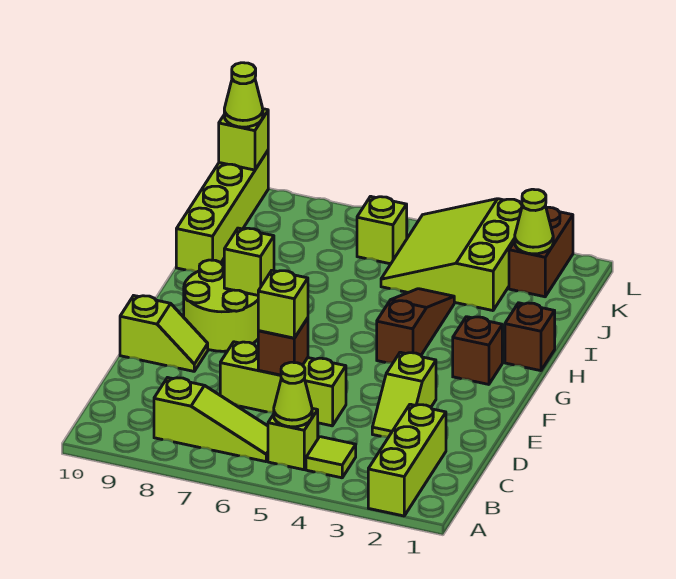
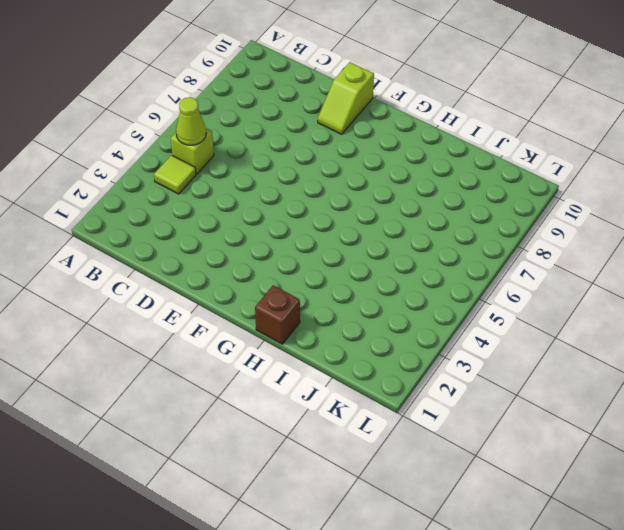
none -> lime 1x3 brick [368,404,446,516]
none -> lime 1x3 slope [154,378,268,462]
none -> lime 1x2 slope [372,352,436,437]

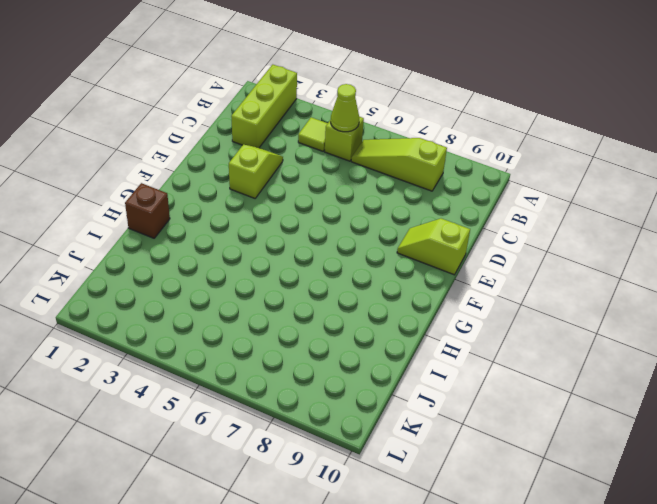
none -> lime 1x3 brick [220,342,346,426]
none -> lime 2x2 round brick [184,260,258,351]
none -> brown 1x1 brick [453,317,502,384]

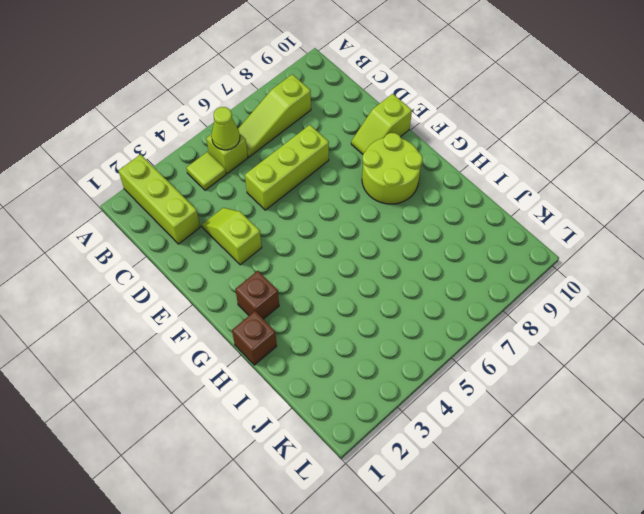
none -> brown 1x3 slope [377,289,454,363]
none -> lime 1x4 brick [176,151,268,272]
none -> lime 3x3 slope [381,199,522,311]

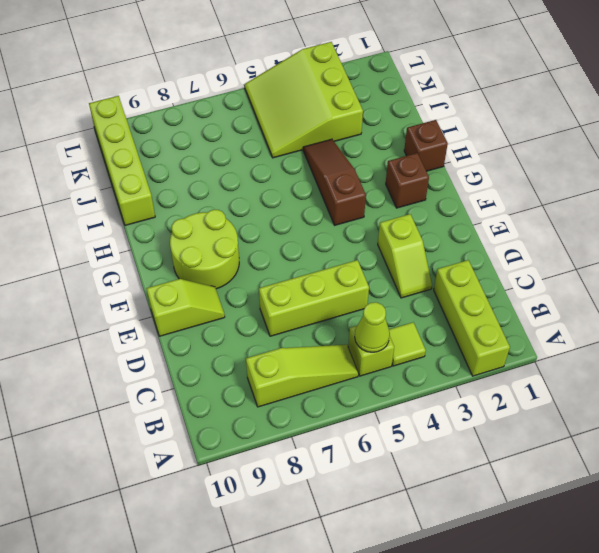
none -> brown 1x2 brick [509,207,573,297]
none -> lime 1x1 brick [357,196,407,264]
none -> brown 1x1 brick [258,318,308,375]

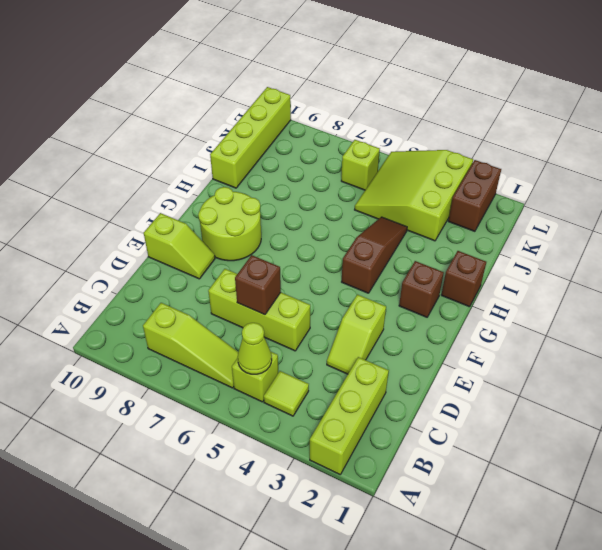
none -> lime 1x1 brick [224,228,274,295]
none -> lime 1x1 cone [515,189,553,254]
none -> lime 1x1 brick [219,109,268,170]

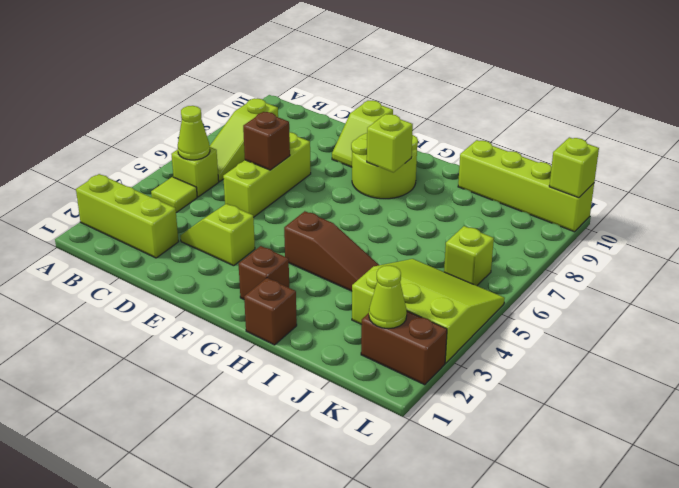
none -> lime 1x1 brick [258,270,308,338]
none -> lime 1x1 cone [224,63,263,127]

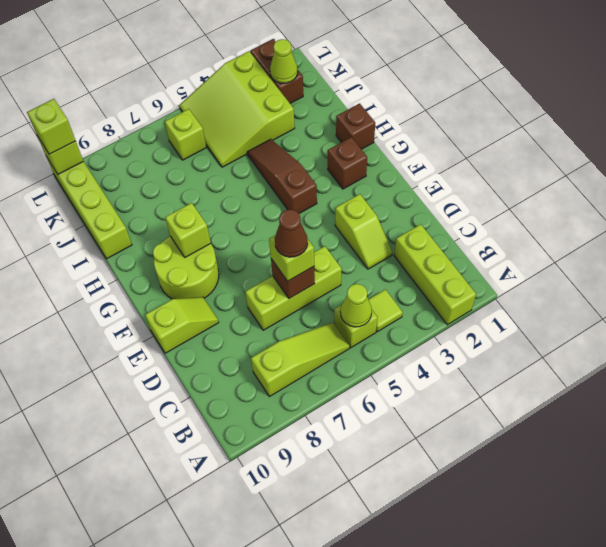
brown 1x1 cone [275,209,308,257] -> none
lime 1x1 brick [27,99,76,154] -> lime 1x1 cone [224,63,263,127]

